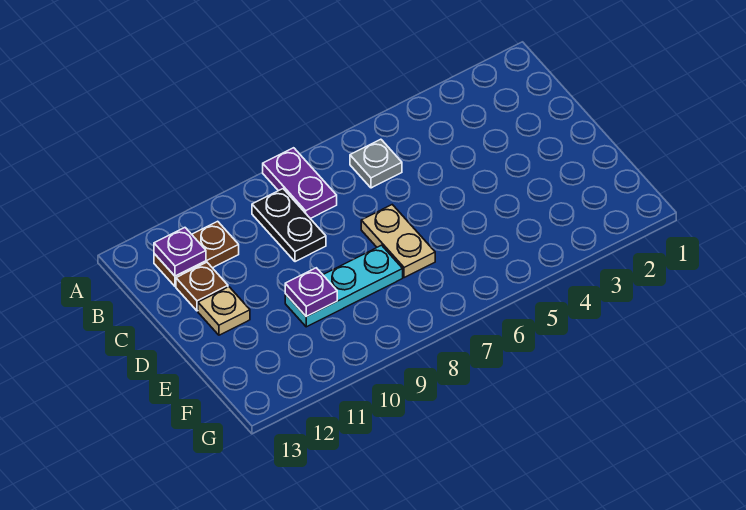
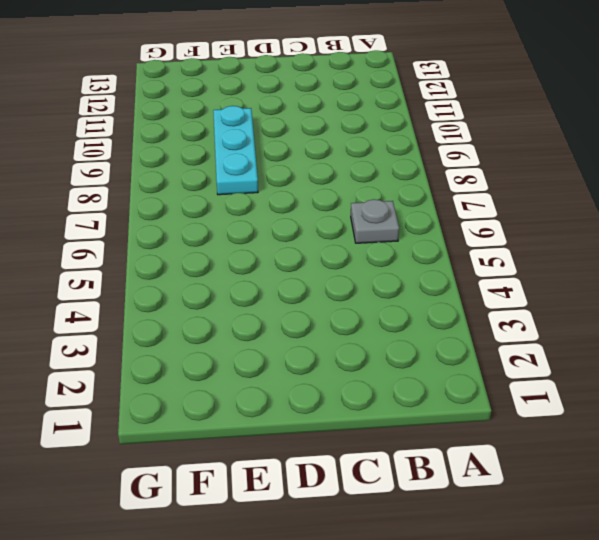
none -> purple 1x2 plate [263,148,337,219]
none -> black 1x2 plate [252,189,326,262]

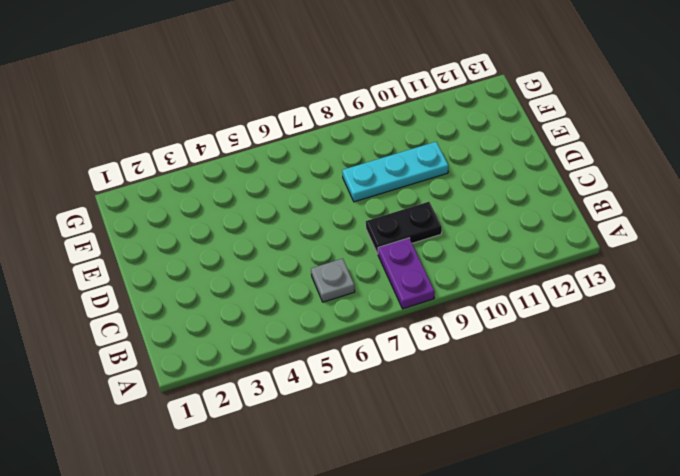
black 1x2 plate [366,202,442,254] -> black 1x2 plate turned to [252,189,326,262]
none -> brown 1x2 plate [154,221,239,286]
none -> brown 1x1 plate [176,262,228,311]

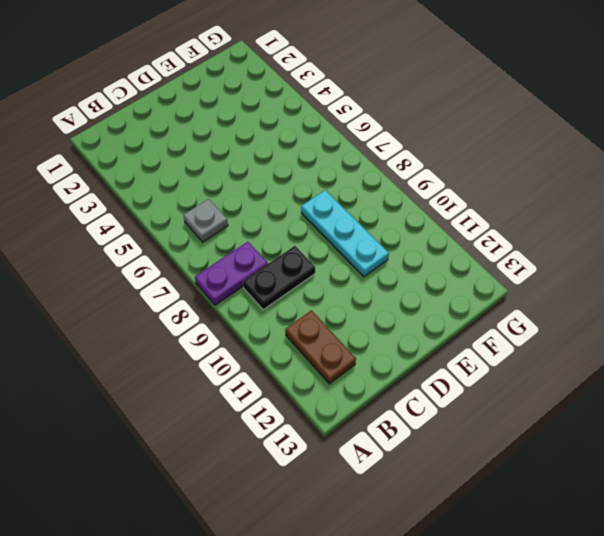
none -> brown 1x1 plate [176,262,228,311]
none -> tan 1x2 plate [361,205,435,278]

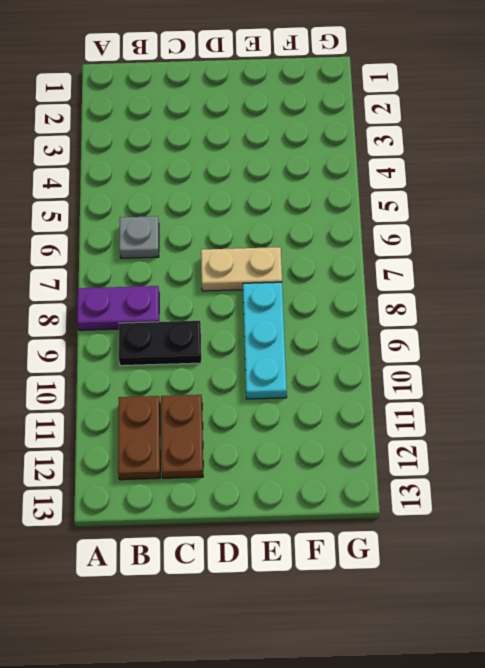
brown 1x2 plate [161,395,203,478] -> brown 1x1 plate [176,262,228,311]
none -> tan 1x1 plate [198,287,250,335]
none -> purple 1x1 plate [154,228,206,276]

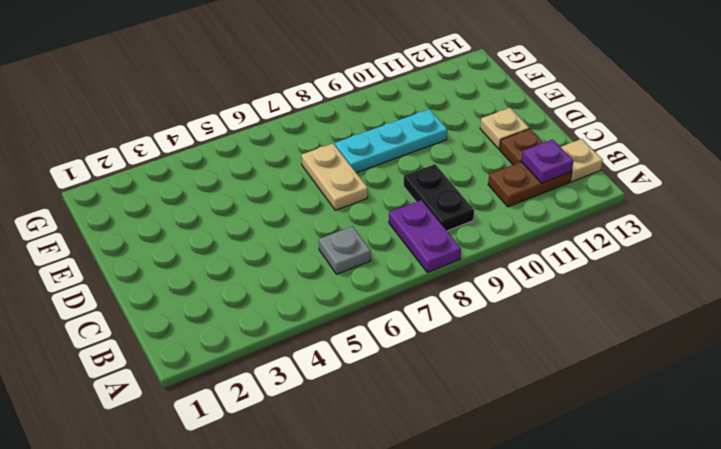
tan 1x1 plate [561,139,603,182] -> none
none -> purple 1x1 plate [285,268,337,316]

